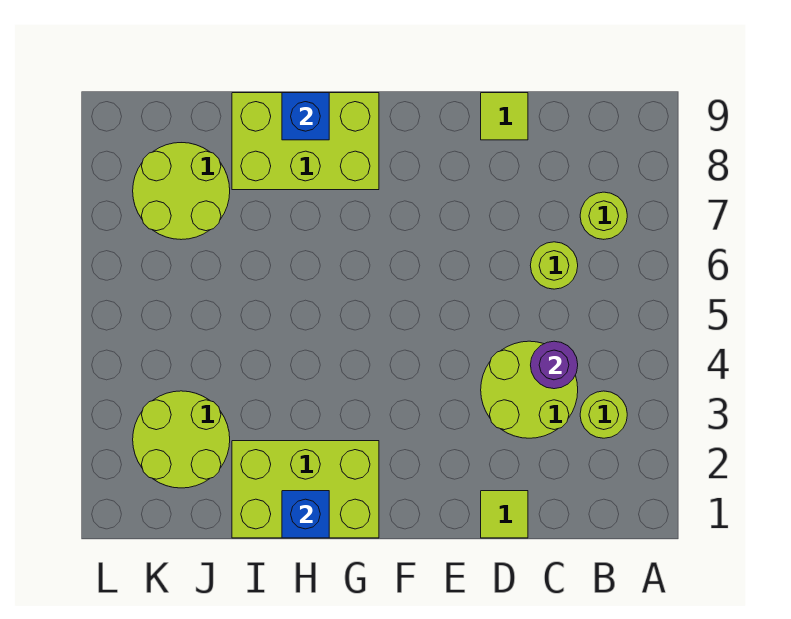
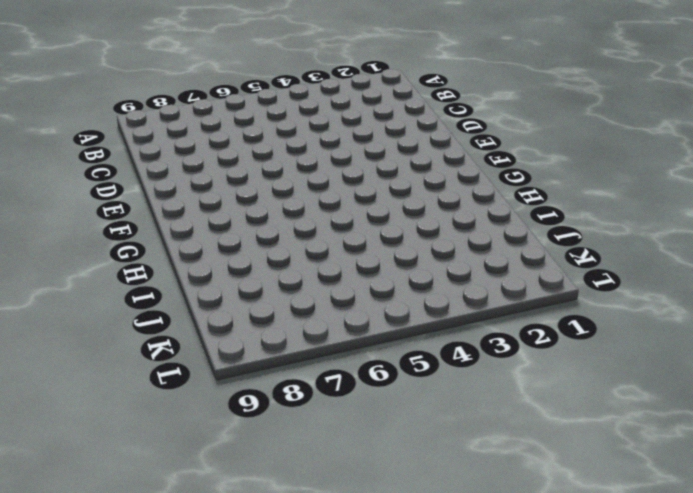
none -> lime 1x1 round brick [580,391,627,438]
none -> lime 1x1 round brick [580,192,627,239]
none -> lime 2x2 round brick [481,341,578,438]

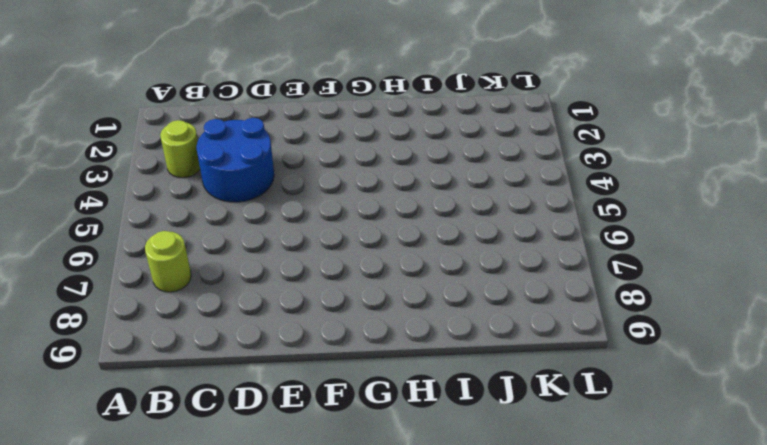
blue 2x2 round brick [197,118,274,202] -> lime 2x2 round brick [481,341,578,438]
none -> lime 1x1 round brick [530,242,578,289]
none -> lime 1x1 tile [481,491,528,538]
none -> lime 1x1 tile [481,93,528,140]

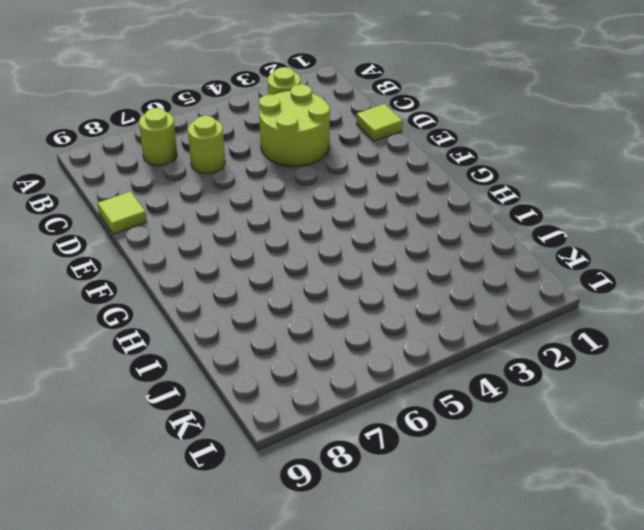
none -> lime 2x3 brick [232,441,379,538]
none -> lime 2x3 brick [232,93,379,190]
none -> lime 2x2 round brick [133,391,230,488]

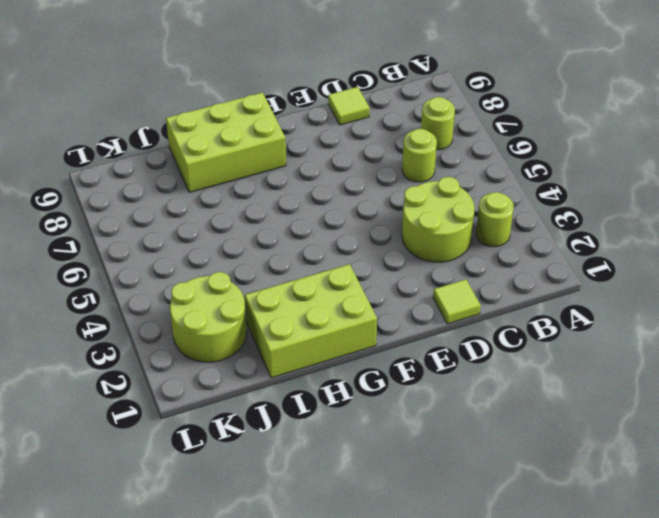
none -> lime 2x2 round brick [133,143,230,240]
none -> purple 1x1 round brick [531,341,578,389]
none -> blue 1x1 brick [282,491,329,538]

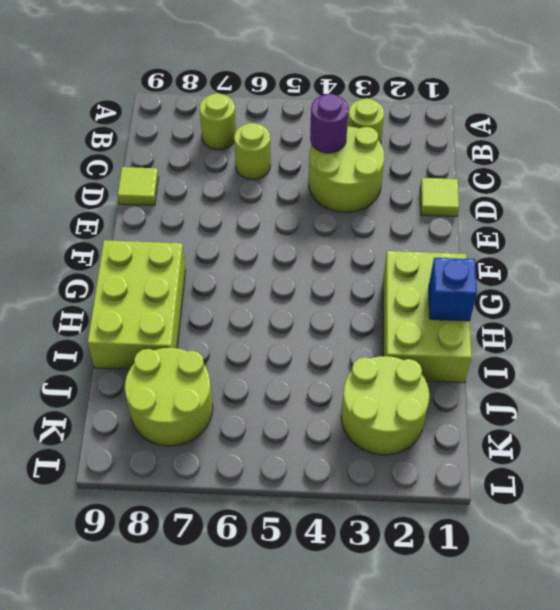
none -> blue 1x1 brick [282,93,329,140]

